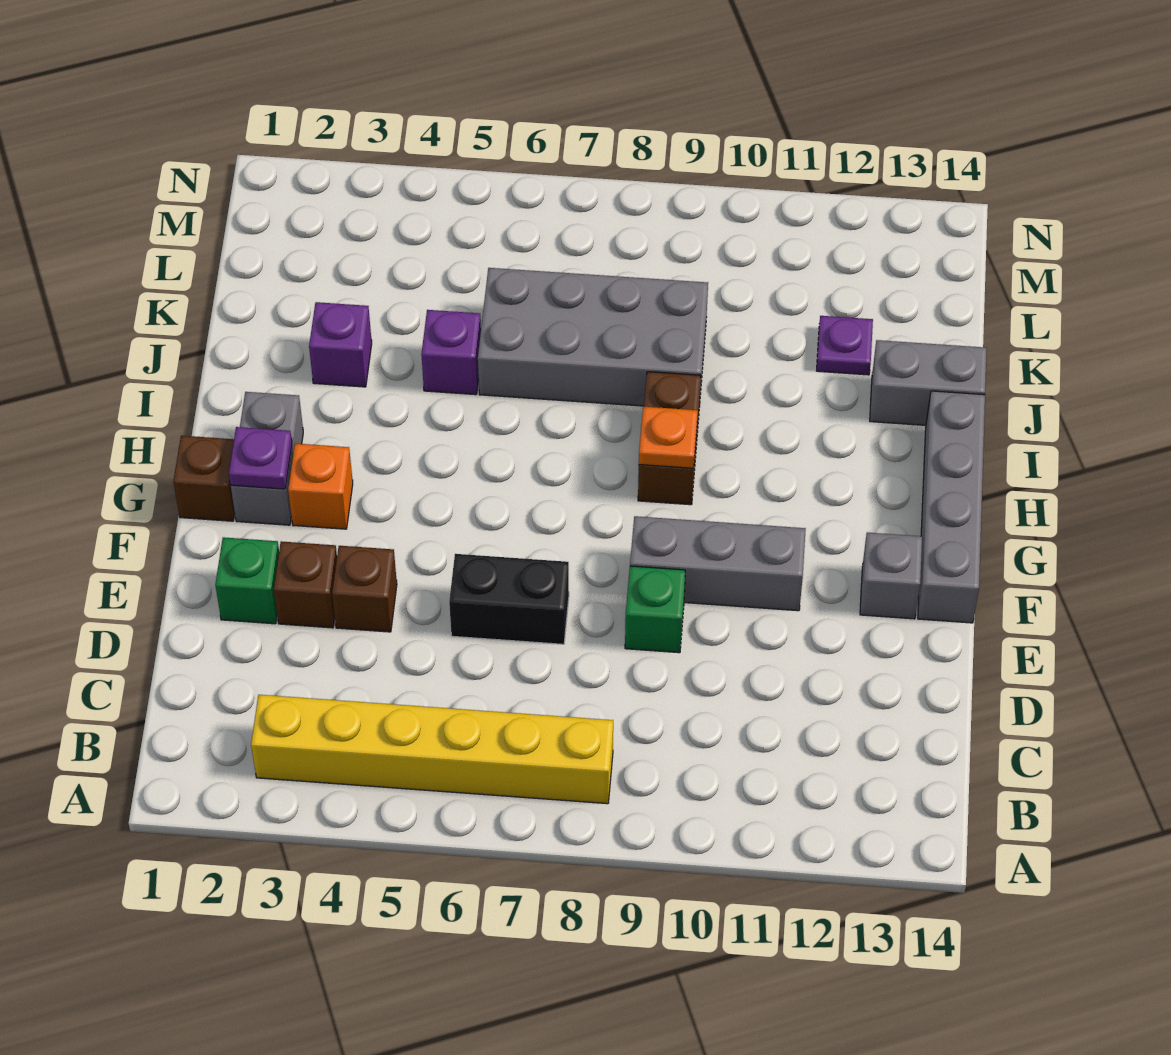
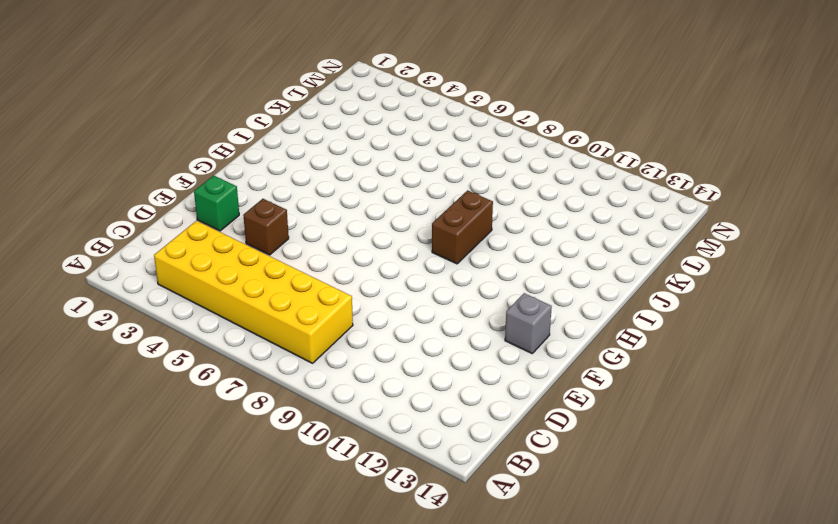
yellow 2x6 brick [154,221,353,363] -> yellow 1x6 brick [251,695,613,804]
none -> brown 1x1 brick [274,541,337,628]
none -> black 1x2 brick [449,554,569,644]
none -> green 1x1 brick [625,566,685,653]

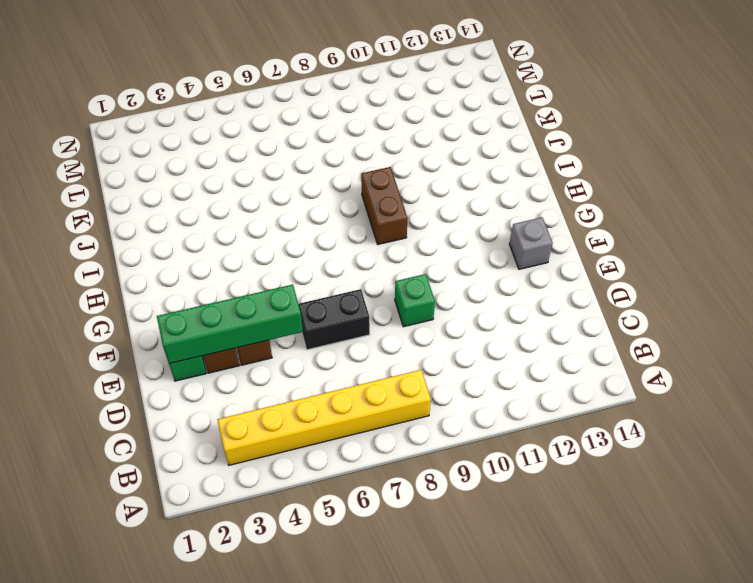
green 1x4 brick [157,285,303,364] -> none
none -> grey 1x3 brick [630,516,806,611]
none -> grey 1x4 brick [918,391,985,623]
none -> brown 1x1 brick [173,436,235,521]

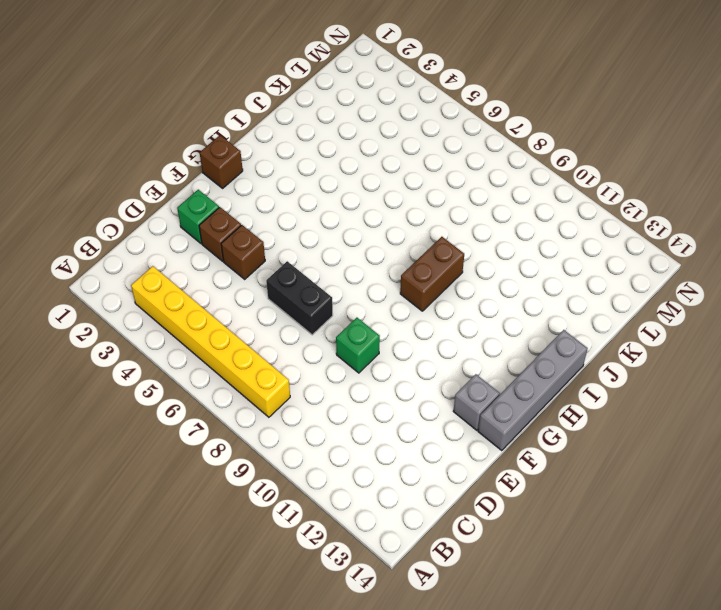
none -> grey 1x3 brick [630,516,806,611]
none -> grey 1x2 brick [231,392,303,525]
none -> orange 1x1 brick [288,443,353,529]

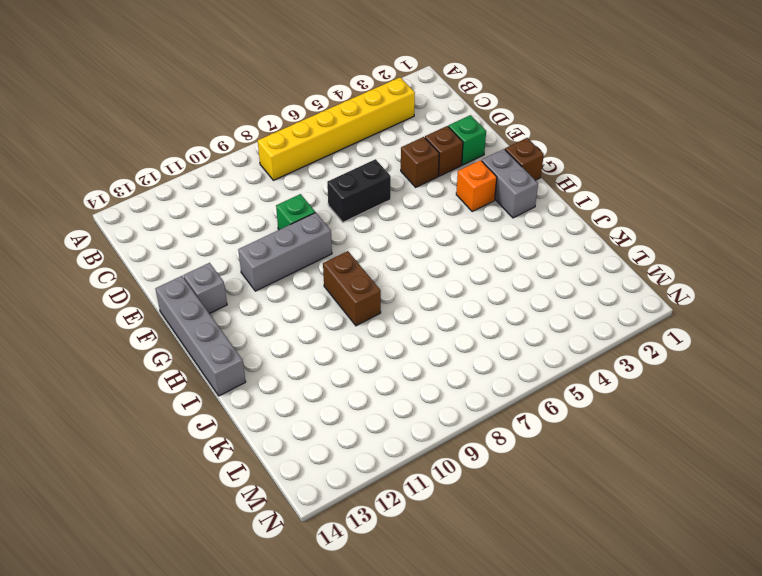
none -> purple 1x1 brick [309,302,372,387]
none -> purple 1x1 brick [421,310,481,395]
none -> grey 2x4 brick [478,268,708,407]

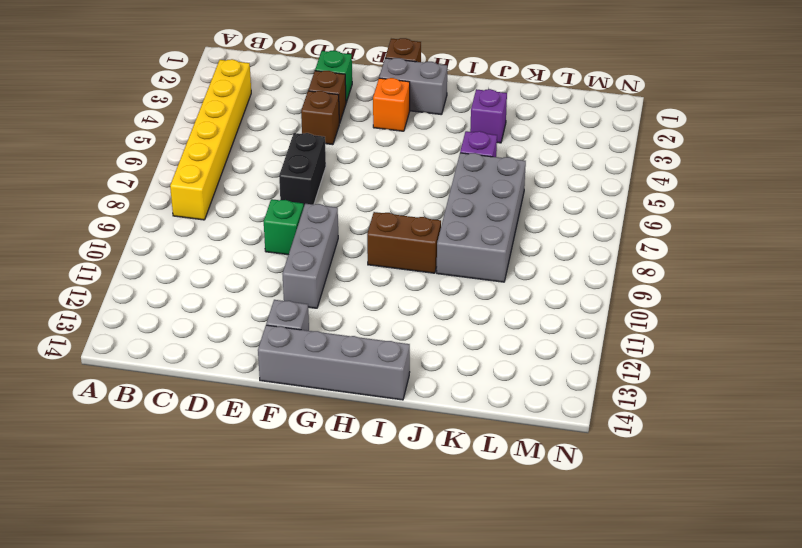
none -> grey 1x2 brick [870,340,987,425]
none -> purple 1x1 plate [817,316,873,375]
none -> purple 1x1 plate [229,427,292,489]

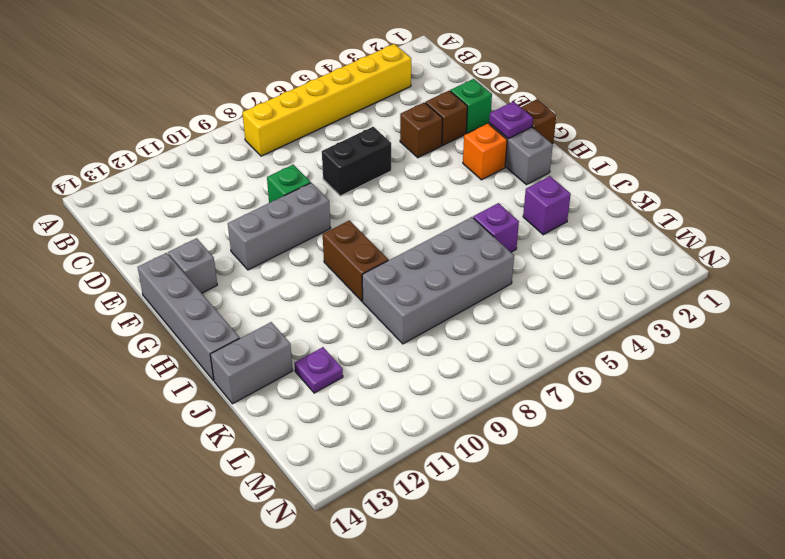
none -> orange 1x1 plate [639,407,698,468]

